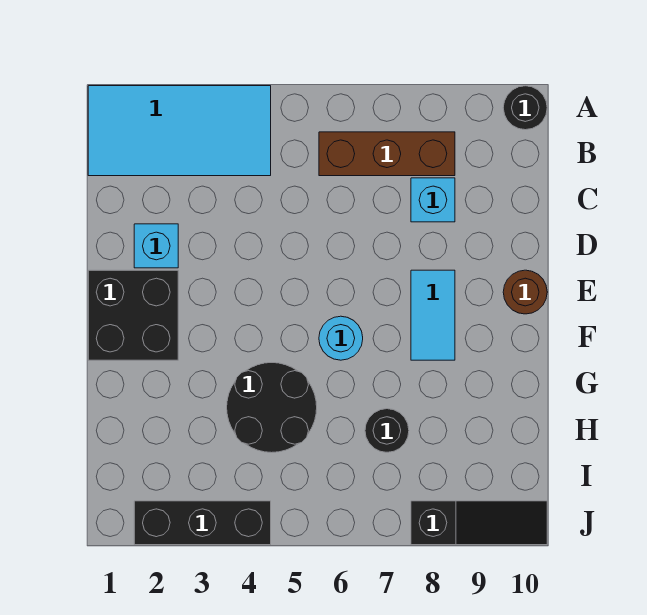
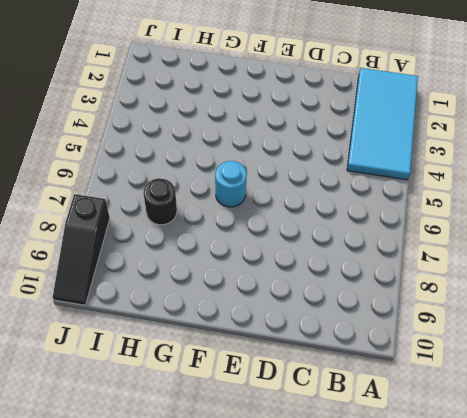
none -> black 1x1 round brick [503,86,547,130]
none -> brown 1x3 brick [319,132,455,176]
none -> cyan 1x1 brick [411,178,455,222]

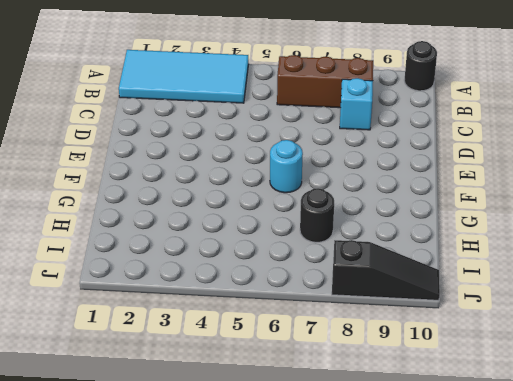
none -> cyan 1x1 brick [134,224,178,268]
none -> black 2x2 brick [88,270,178,360]
none -> cyan 1x2 tile [411,270,455,360]

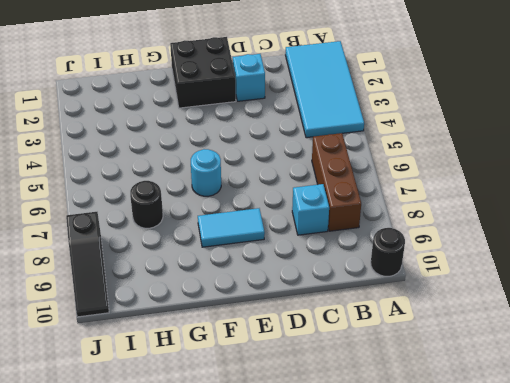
none -> brown 1x1 round brick [503,270,547,314]
none -> black 2x2 round brick [227,363,317,453]
none -> black 1x3 brick [134,501,271,545]

